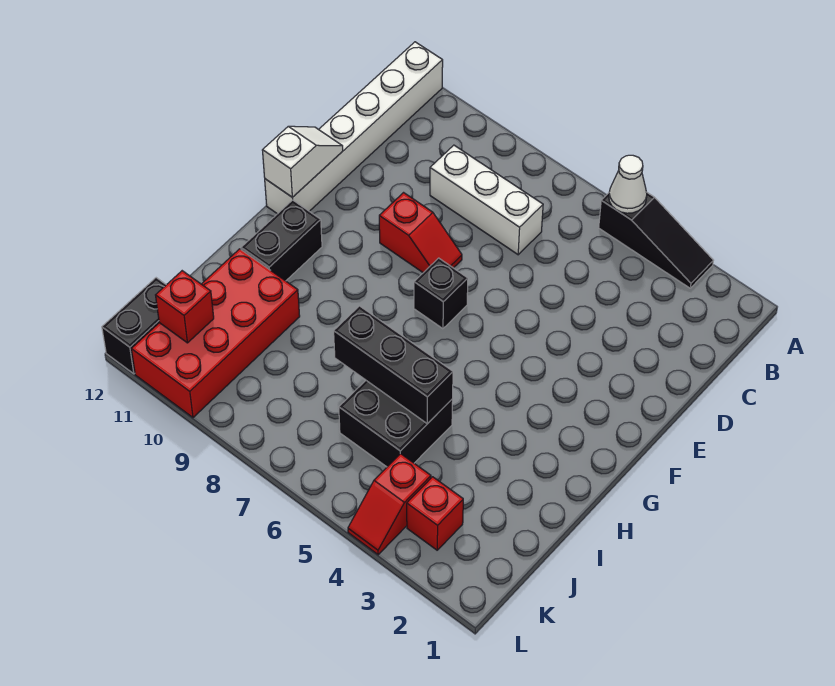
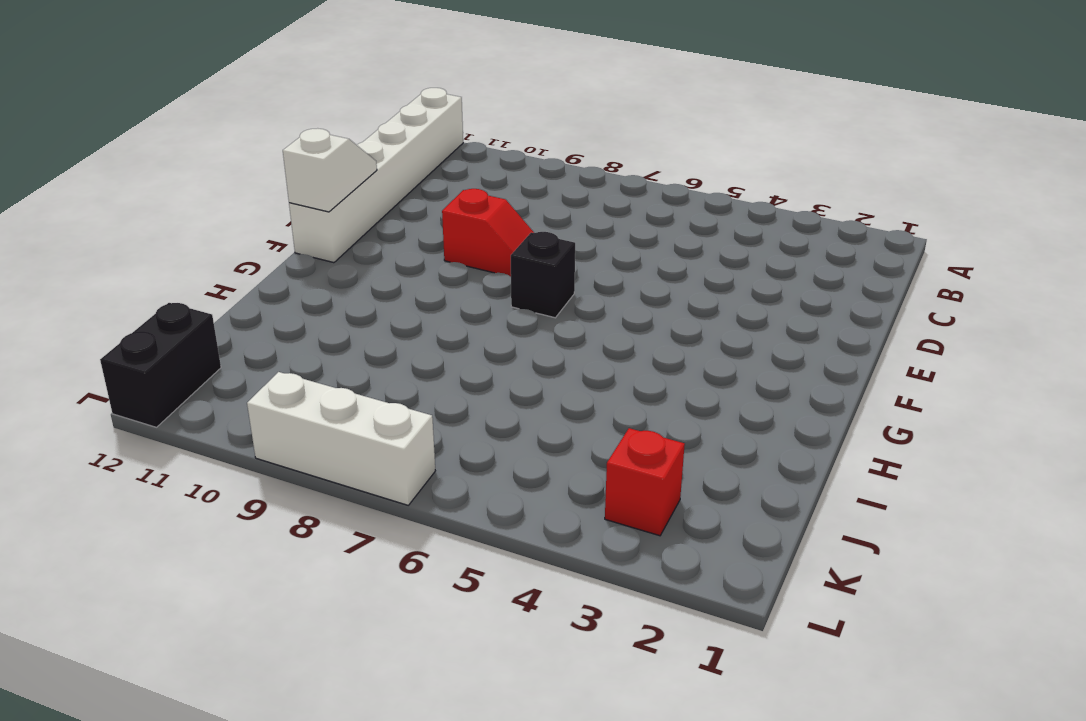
white 1x3 brick [247,372,435,505] -> white 1x3 brick moved to [430,145,543,255]
none -> black 1x3 slope [599,192,713,288]
none -> black 1x2 brick [241,200,322,281]
none -> black 2x2 brick [339,381,453,467]

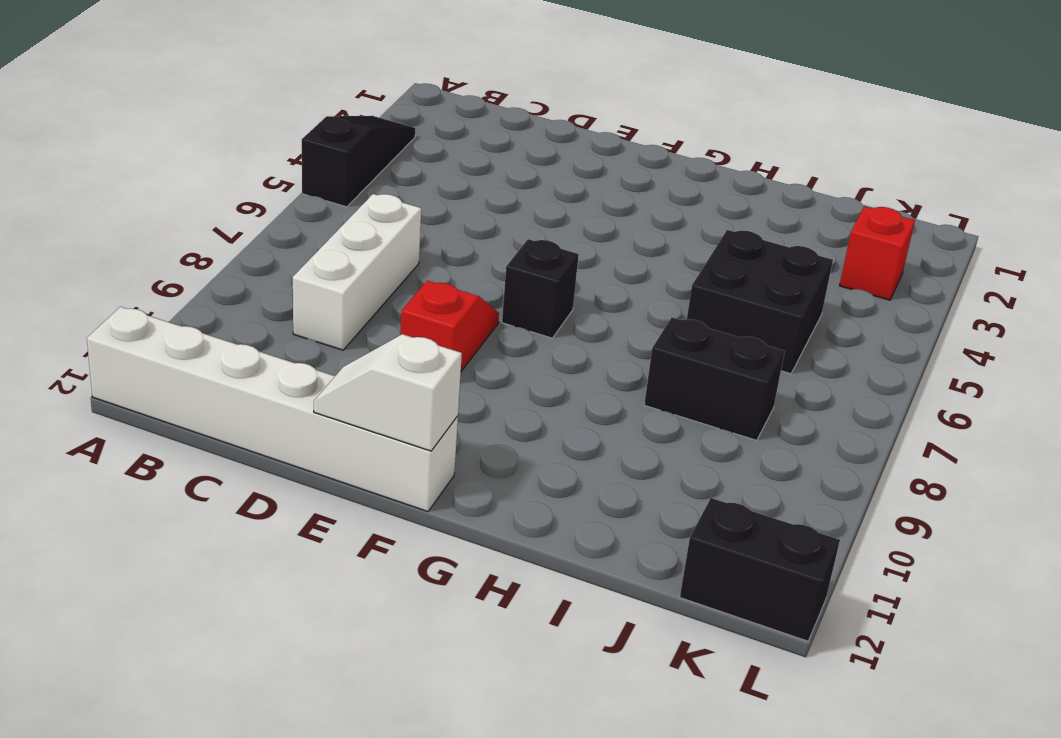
black 1x2 brick [644,318,785,440] -> black 1x2 brick moved to [241,200,322,281]
none -> red 2x4 brick [131,249,300,418]
none -> red 1x2 slope [348,454,431,555]
none -> white 1x1 cone [609,155,647,213]

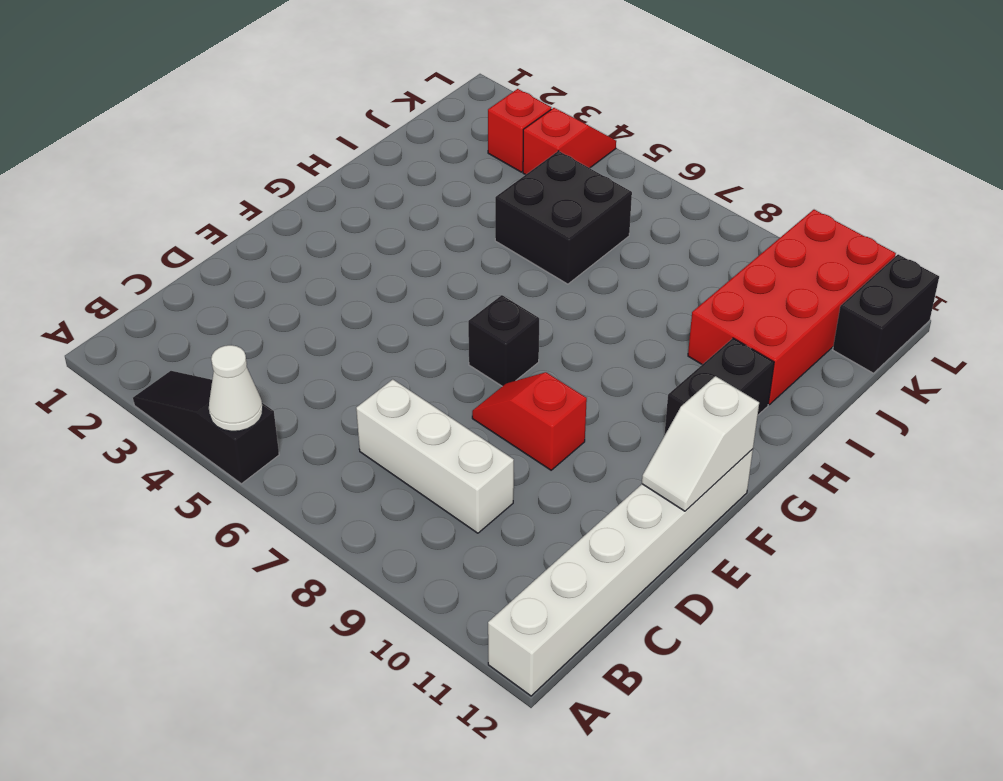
none -> black 1x3 brick [334,306,453,424]
none -> red 1x1 brick [156,271,214,343]

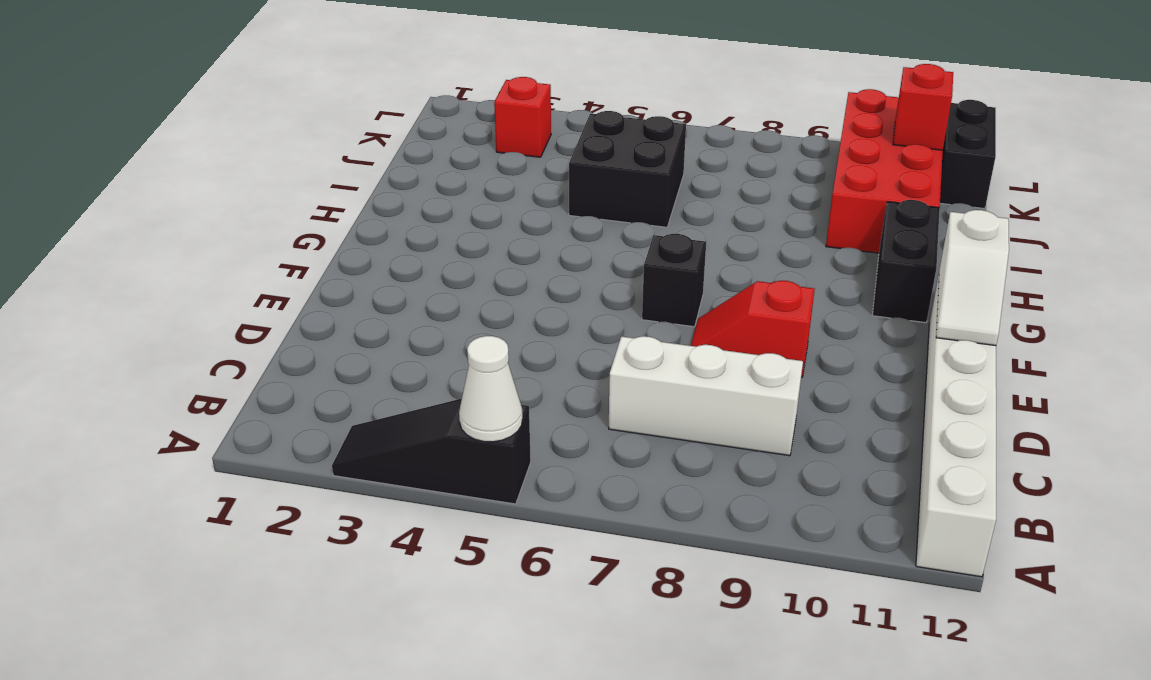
none -> red 1x2 slope [348,454,431,555]
none -> black 1x3 brick [334,306,453,424]

